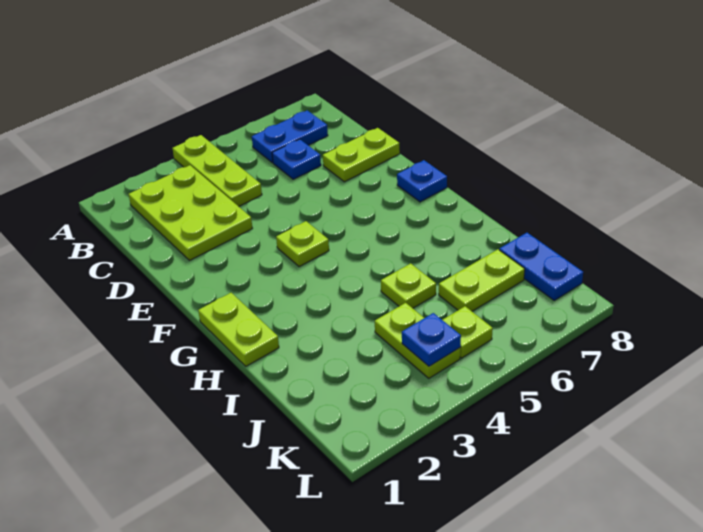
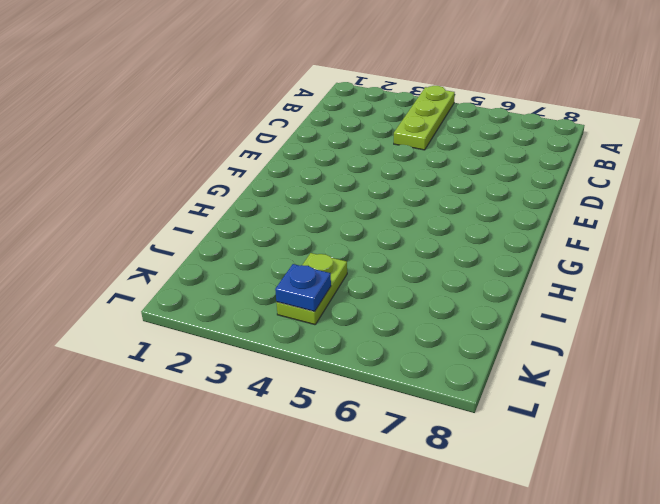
none -> lime 2x3 plate [129,165,252,261]
none -> blue 1x2 plate [252,110,328,163]
none -> blue 1x1 plate [272,139,321,179]

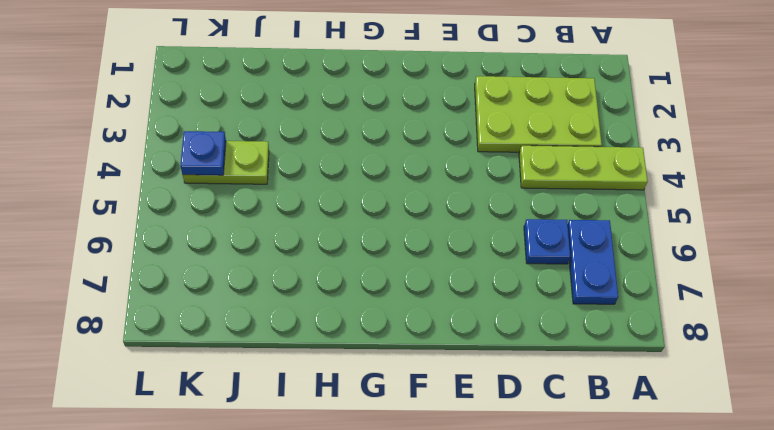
none -> lime 1x2 plate [323,128,400,182]
none -> lime 1x1 plate [276,221,329,267]
none -> blue 1x1 plate [397,160,447,202]

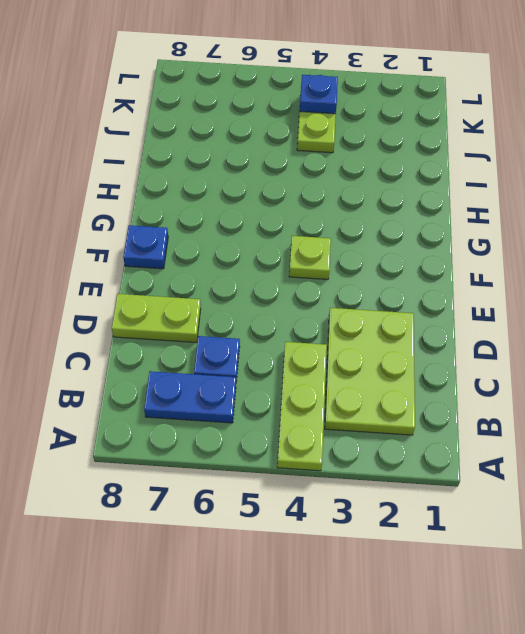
none -> lime 1x2 plate [198,293,279,366]
none -> lime 1x1 plate [381,263,436,308]
none -> lime 1x2 plate [439,249,525,311]

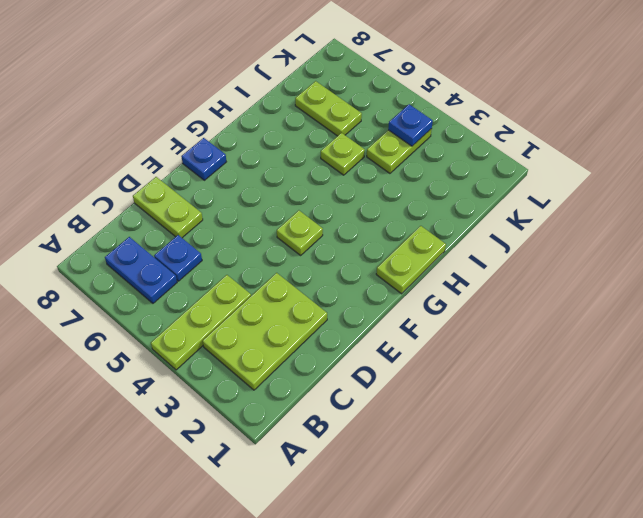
none -> blue 1x2 plate [499,233,583,300]
none -> lime 1x1 plate [443,306,493,358]

